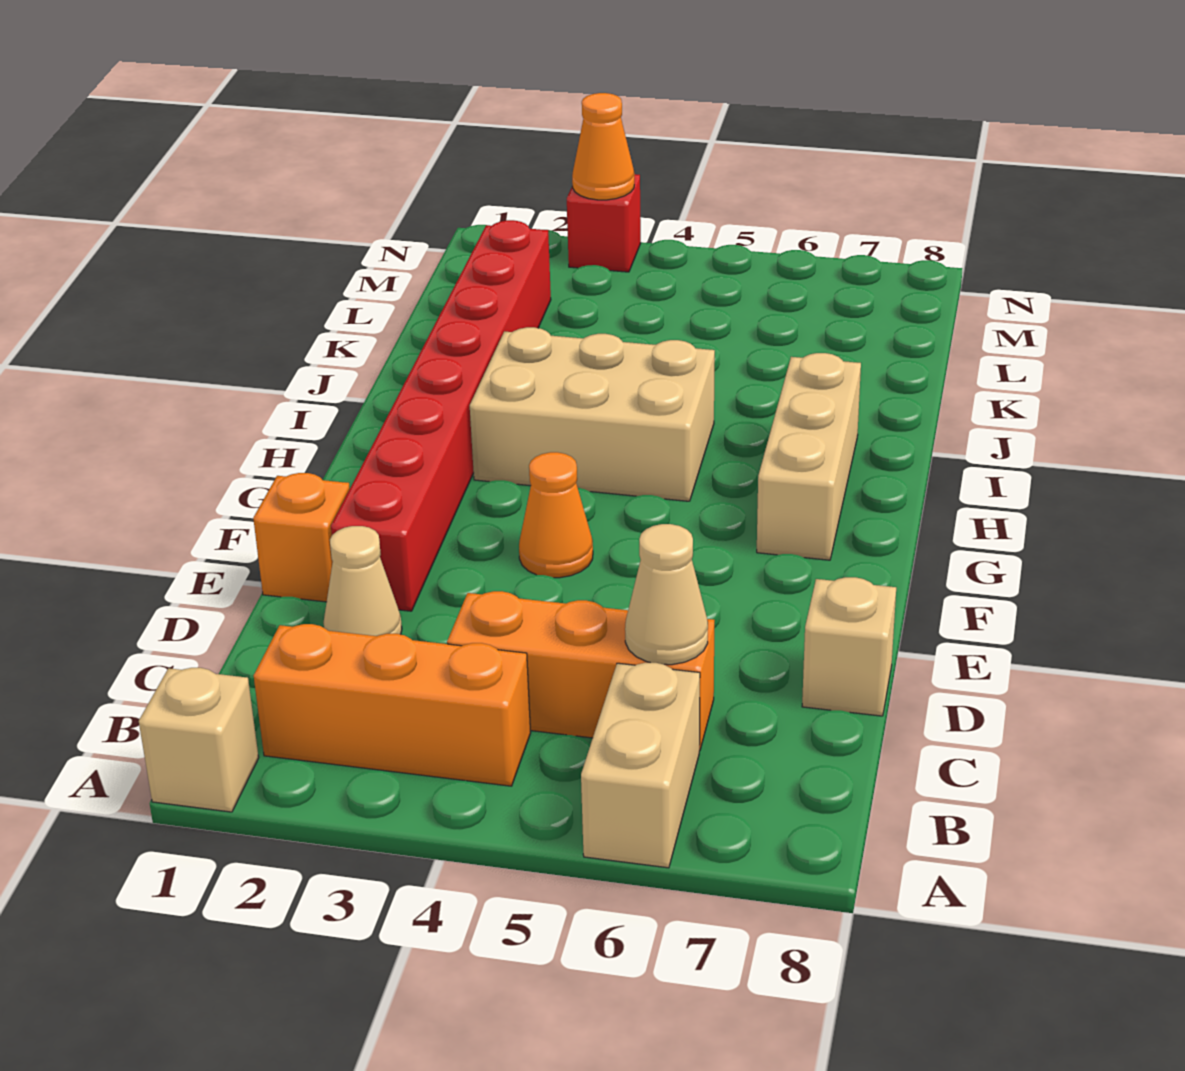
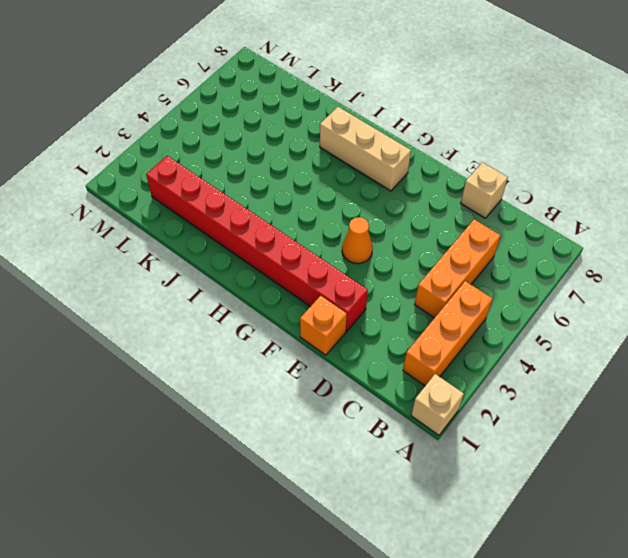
none -> tan 1x2 brick [581,663,700,868]
none -> tan 1x1 cone [323,526,402,636]
none -> tan 2x3 brick [470,327,715,501]

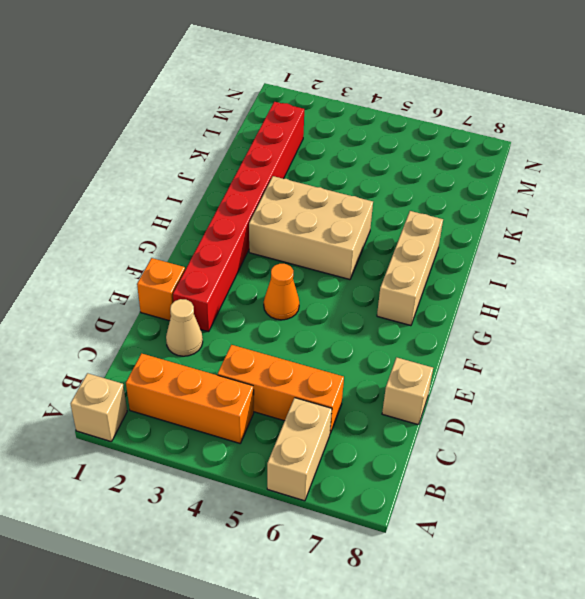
none -> red 1x1 brick [567,174,641,272]
none -> tan 1x1 cone [625,524,708,665]
none -> orange 1x1 cone [572,93,634,200]

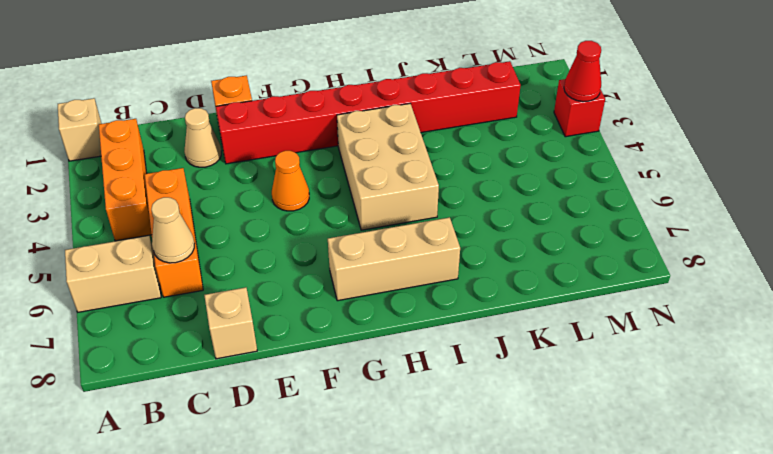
red 1x1 cone [564,41,601,102] -> orange 1x1 cone [572,93,634,200]

